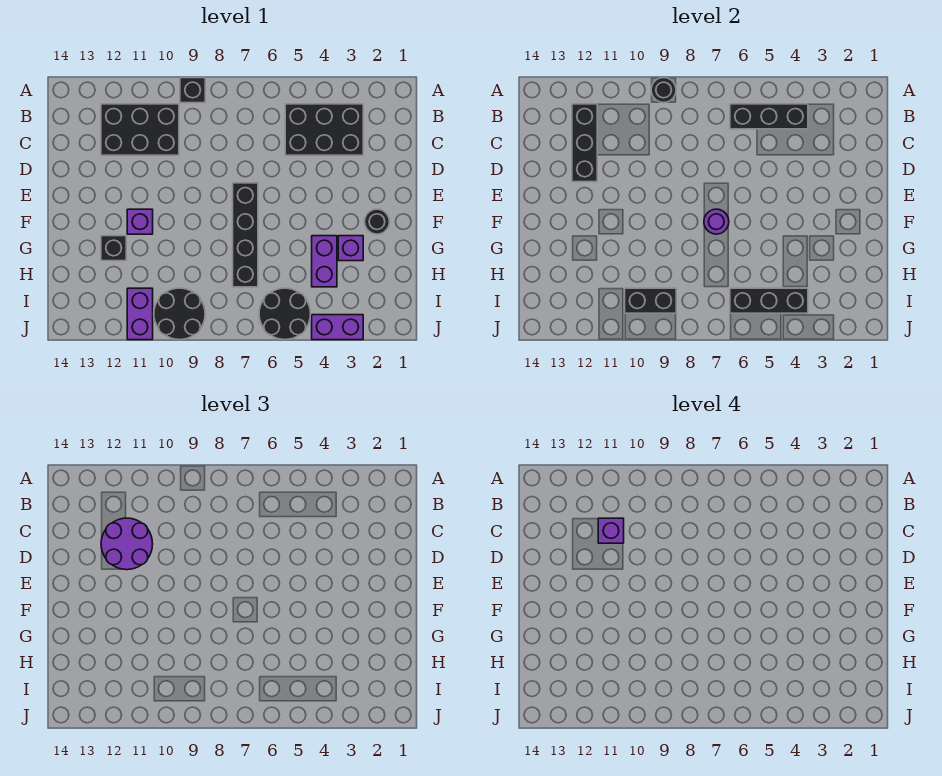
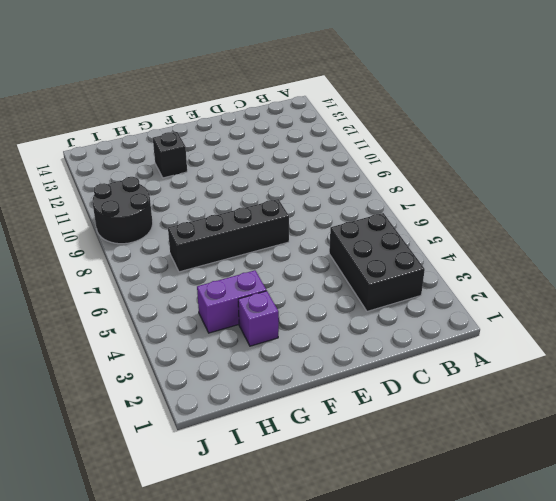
none -> black 1x1 brick [180,78,205,103]
none -> black 2x3 brick [101,104,179,155]
none -> black 1x1 round brick [365,209,390,234]

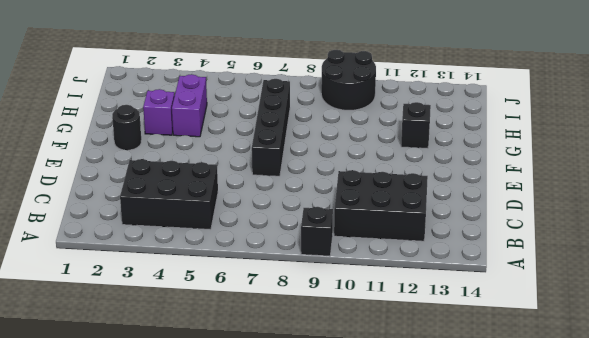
none -> purple 1x1 brick [127,209,153,234]
none -> black 2x2 round brick [259,288,311,340]
none -> purple 1x2 brick [127,288,153,340]

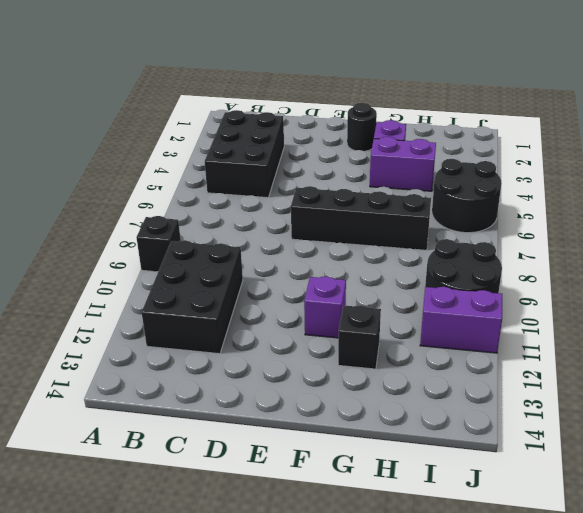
none -> purple 1x2 brick [312,315,363,340]
none -> black 1x1 round brick [651,78,676,103]
none -> black 1x3 brick [730,104,808,129]

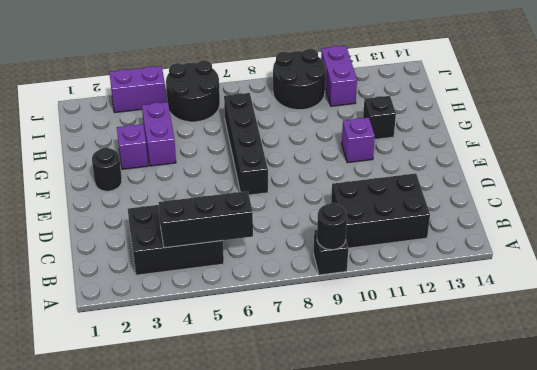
none -> black 1x3 brick [572,104,597,182]
none -> purple 1x1 round brick [704,209,729,234]
none -> black 1x3 brick [730,288,808,313]

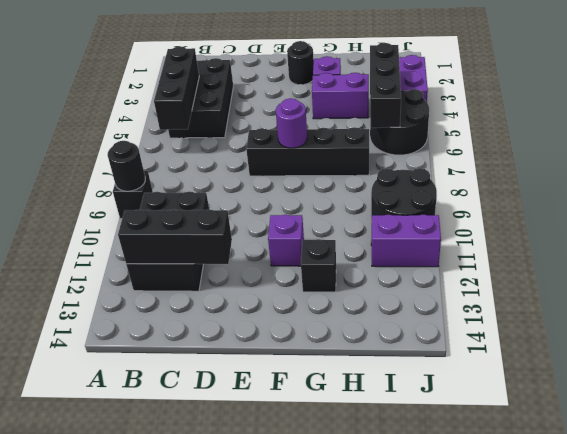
none -> black 1x2 brick [625,288,676,313]
none -> purple 2x2 round brick [101,518,153,570]
none -> purple 1x1 brick [598,518,624,543]

